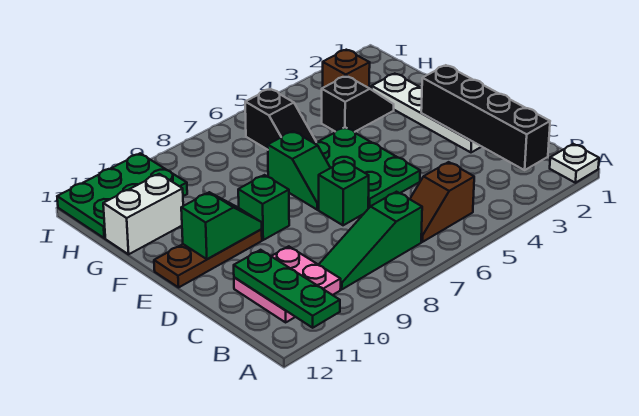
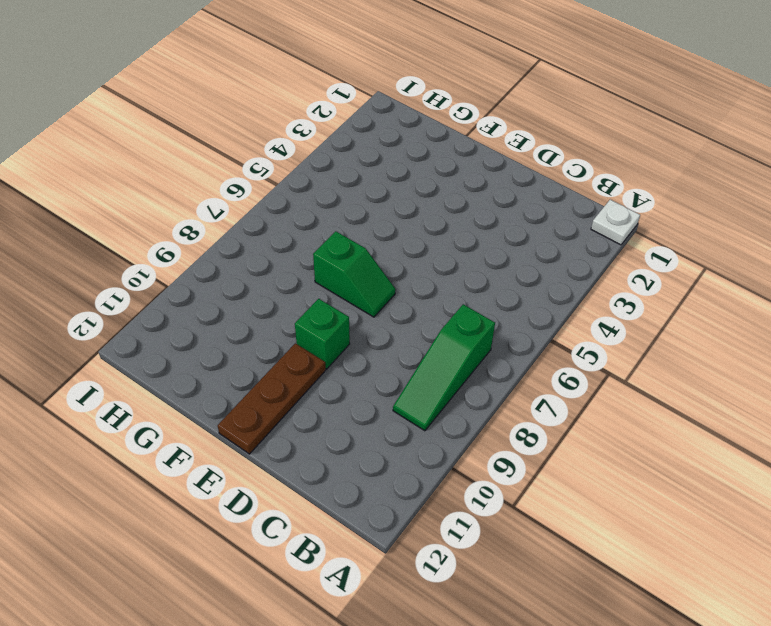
none -> brown 1x2 slope [410,162,474,242]
none -> pink 2x2 plate [234,246,341,322]
none -> white 1x4 plate [372,74,481,152]

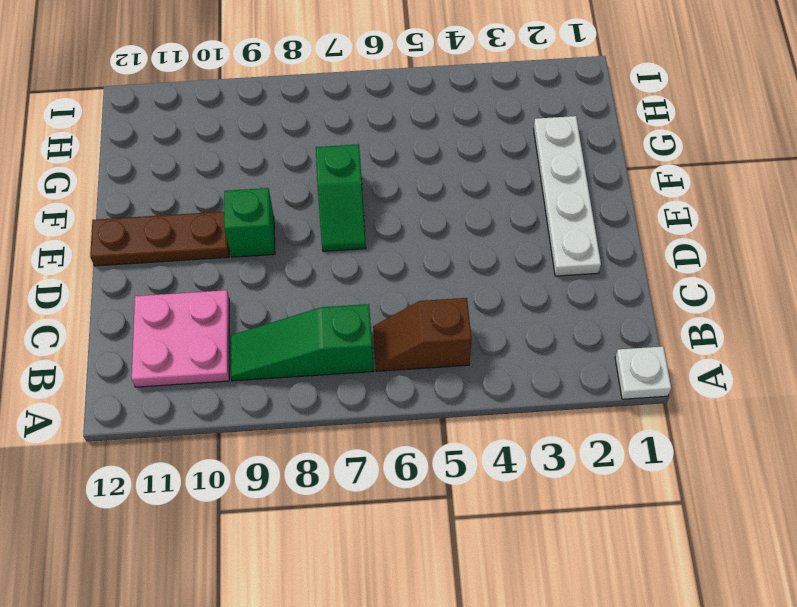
none -> green 2x3 plate [314,127,420,209]
none -> green 1x1 brick [319,161,369,225]
none -> black 1x2 slope [322,76,394,132]

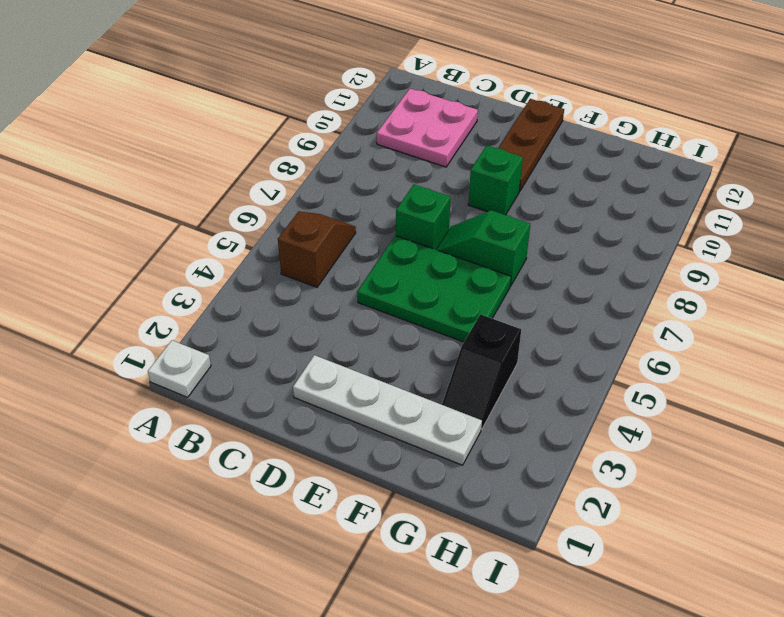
none -> green 1x3 slope [319,192,422,289]
none -> black 1x2 slope [245,89,316,150]
none -> white 1x2 brick [103,174,183,254]

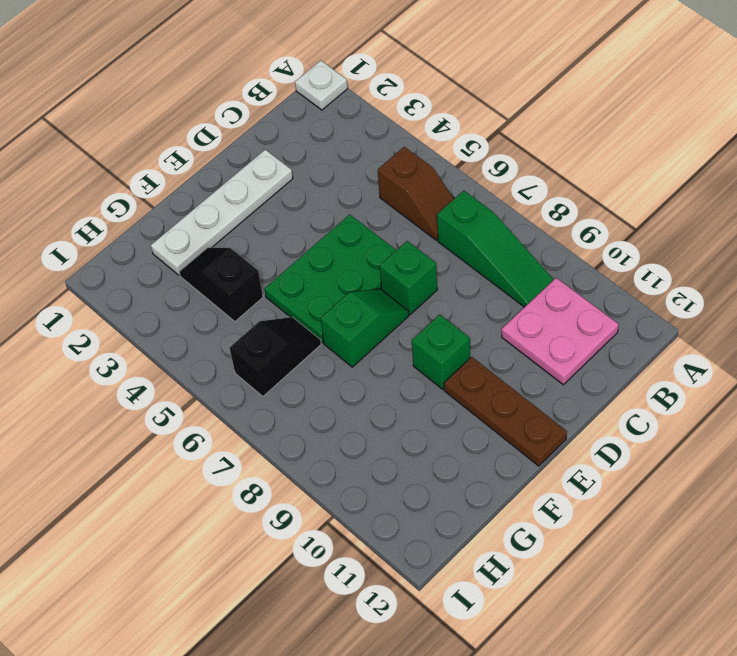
none -> white 1x2 brick [103,174,183,254]
none -> brown 1x1 brick [323,50,370,88]
none -> green 2x3 plate [57,153,187,238]

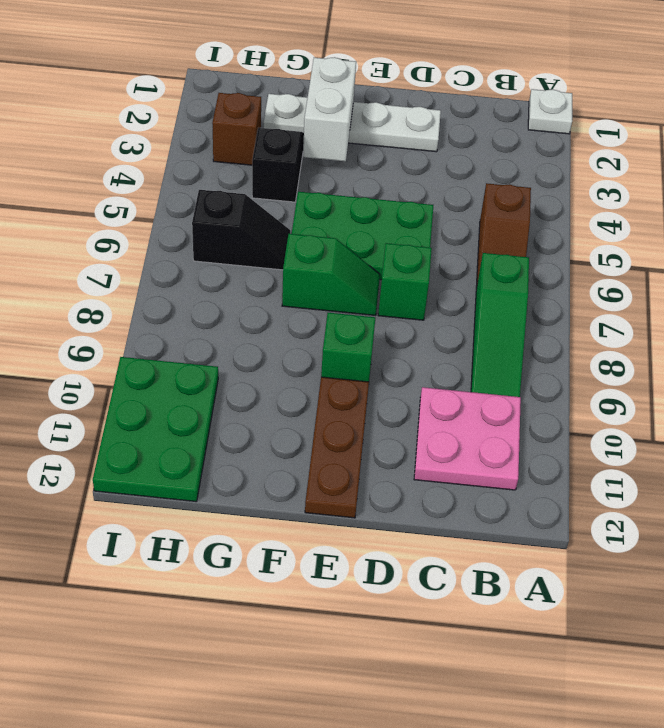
white 1x2 brick [303,57,356,161] -> white 1x2 brick moved to [103,174,183,254]
none -> green 1x3 plate [234,250,340,328]
none -> black 1x4 brick [421,65,550,170]
none -> green 1x2 slope [181,192,262,259]

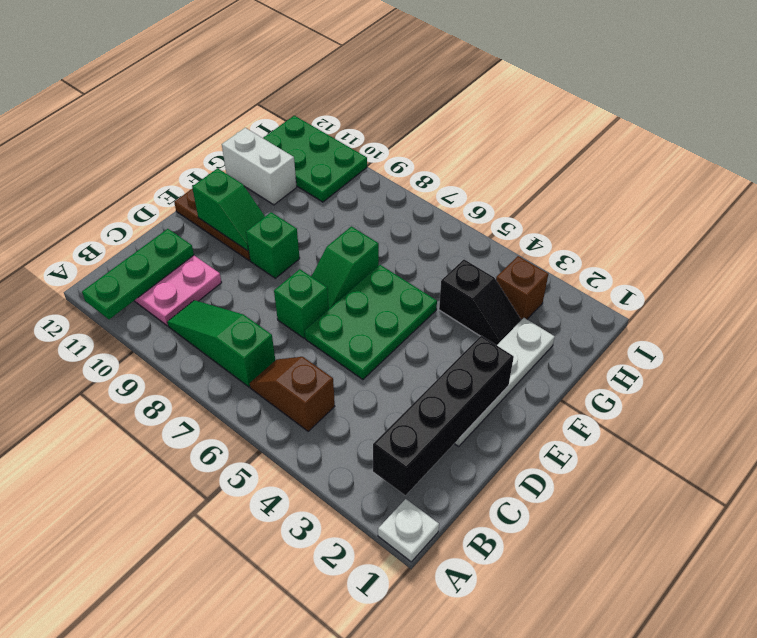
none -> black 1x2 slope [245,89,316,150]

